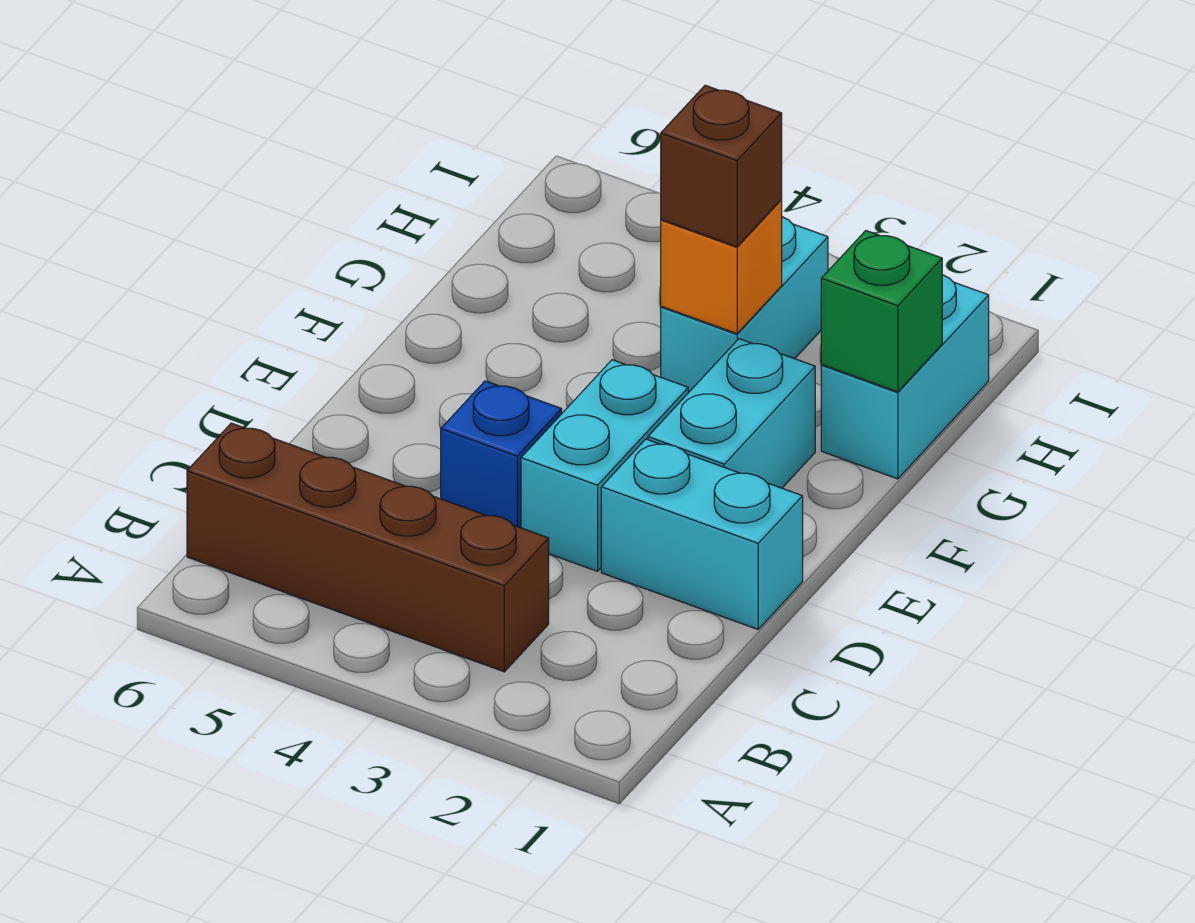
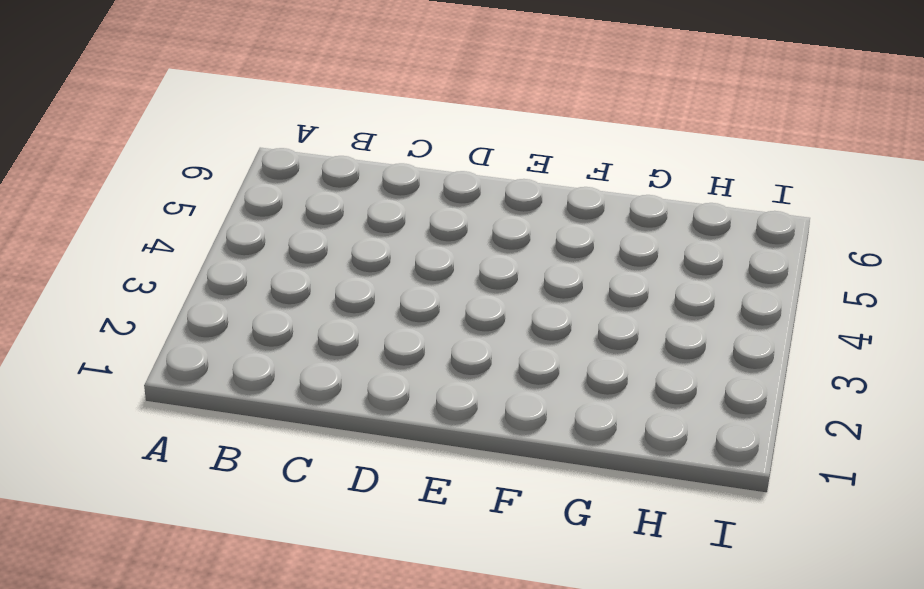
none -> brown 1x4 brick [187,423,549,672]
none -> cyan 1x2 brick [601,439,803,629]

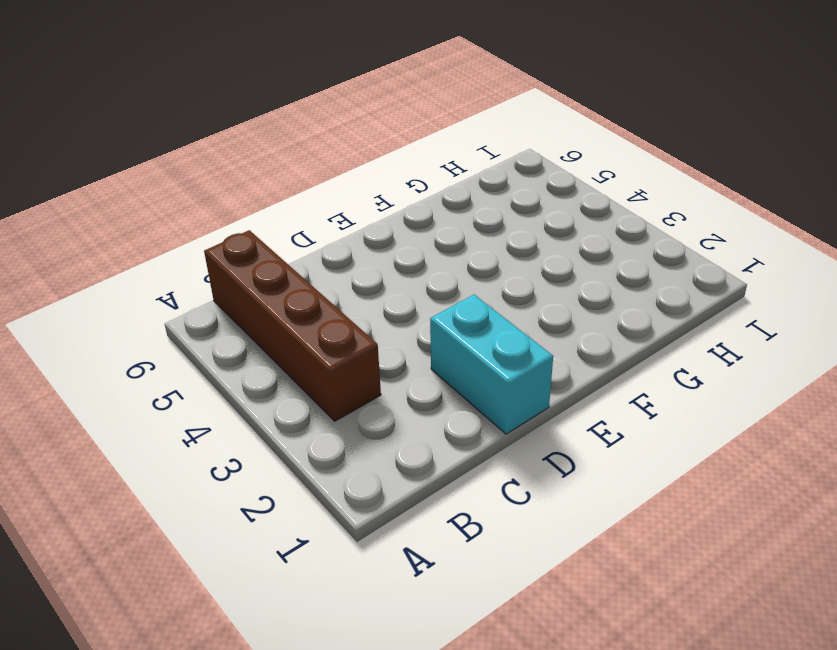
none -> cyan 1x2 brick [521,360,688,571]
none -> blue 1x1 brick [441,381,562,528]

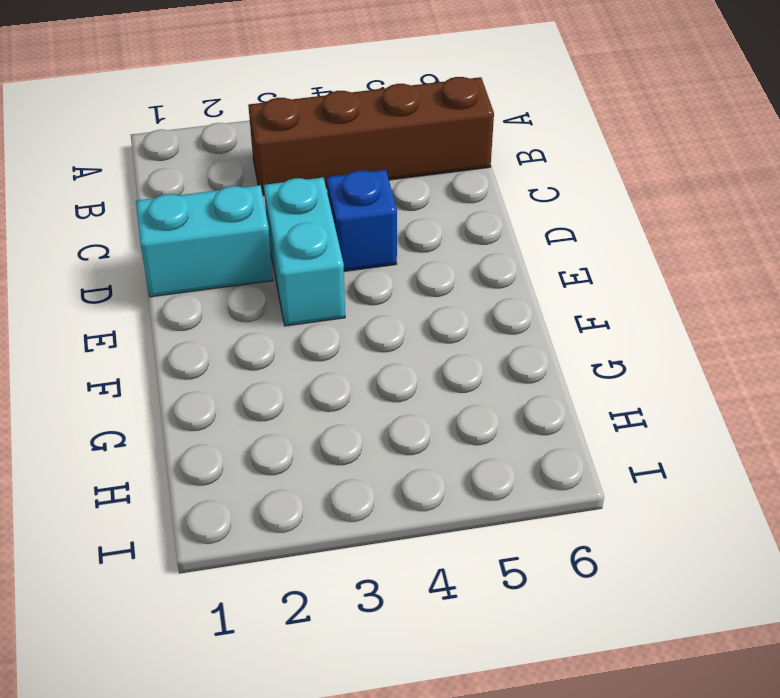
none -> cyan 1x2 brick [648,339,815,488]
none -> cyan 1x2 brick [821,275,989,479]

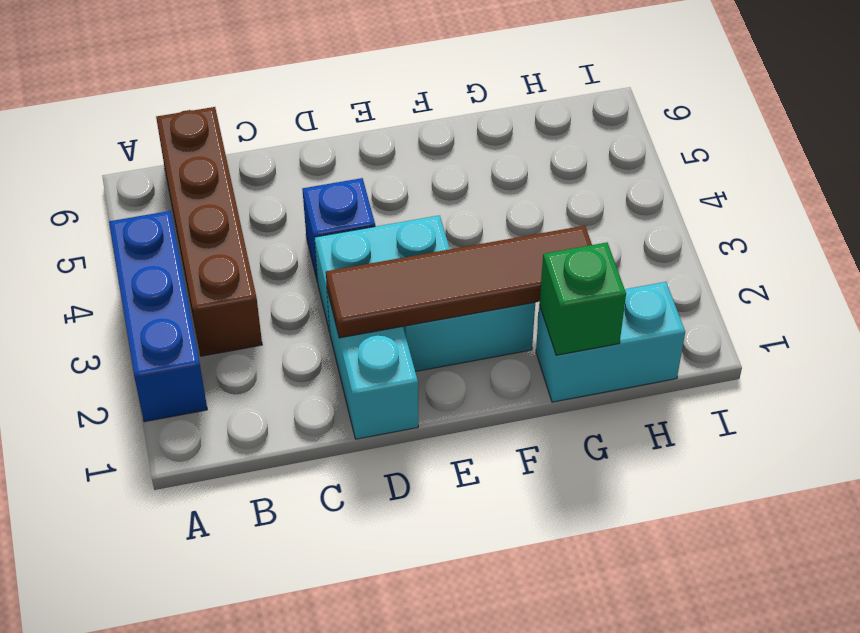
blue 1x3 brick [109,211,207,422] -> none
brown 1x4 tile [326,226,592,338] -> none
none -> cyan 1x2 brick [661,217,828,393]
none -> orange 1x1 brick [661,200,782,334]

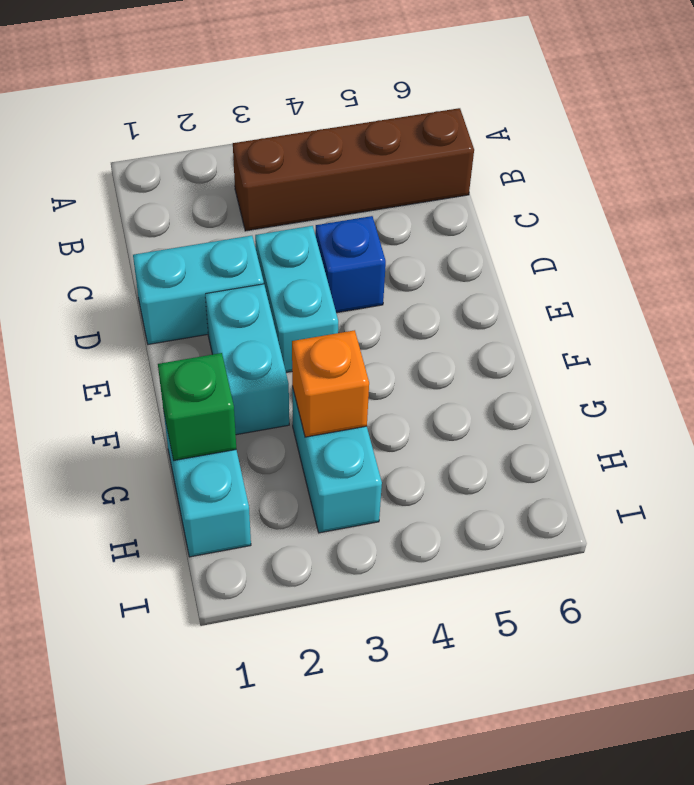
none -> brown 1x1 brick [661,85,782,247]

